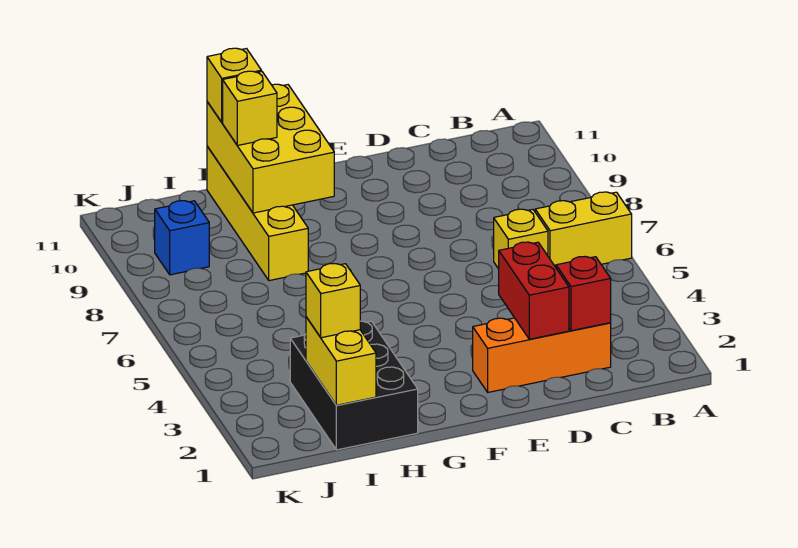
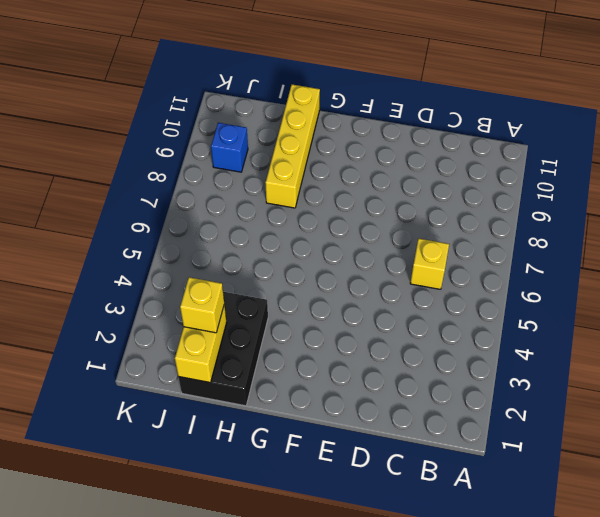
none -> yellow 1x2 brick [535,192,632,267]
none -> orange 1x3 brick [473,318,611,392]
none -> red 1x1 brick [556,256,611,331]

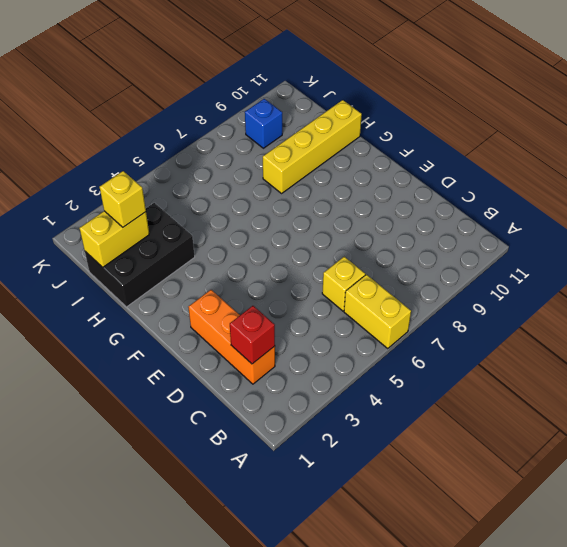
none -> red 1x2 brick [499,242,569,339]
none -> yellow 2x3 brick [207,84,334,213]
none -> yellow 1x1 brick [223,71,277,145]

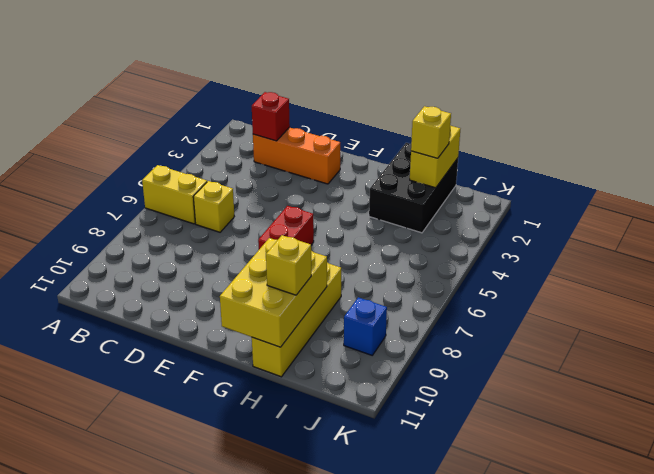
red 1x2 brick [258,206,314,249] -> red 1x2 brick moved to [499,242,569,339]
none -> yellow 1x1 brick [207,48,261,122]

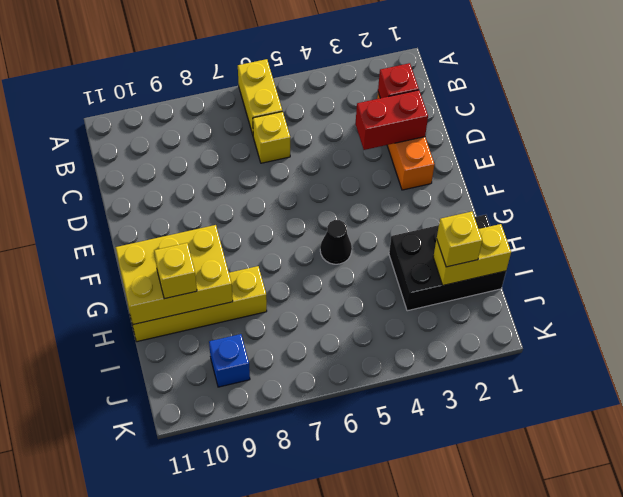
black 1x1 cone [320,220,352,264] -> none
none -> yellow 1x1 brick [207,48,261,122]

